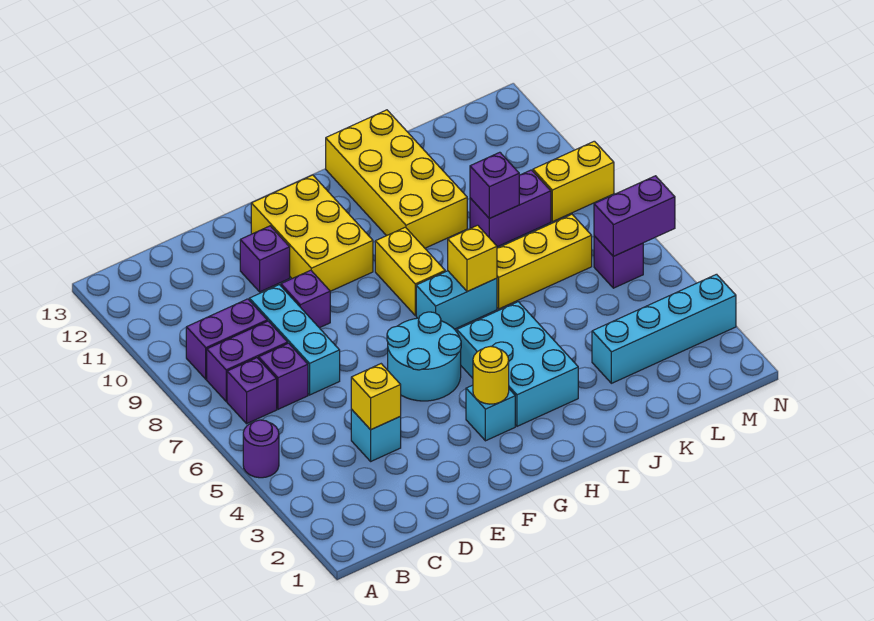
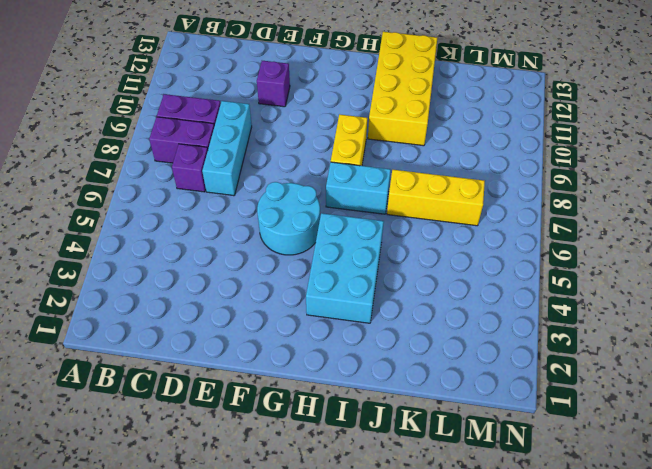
none -> purple 1x1 round brick [243,420,279,478]
none -> purple 1x1 brick [227,358,277,424]
none -> cyan 1x1 brick [351,409,401,461]

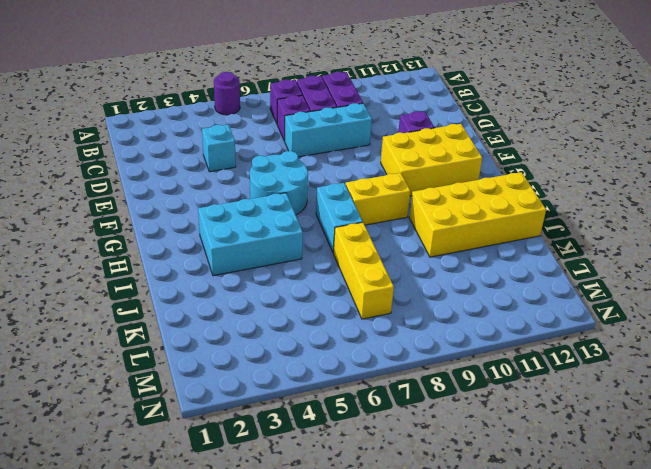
none -> purple 1x1 brick [281,270,330,328]
none -> cyan 1x1 brick [466,385,515,441]
none -> cyan 1x4 brick [592,274,736,383]

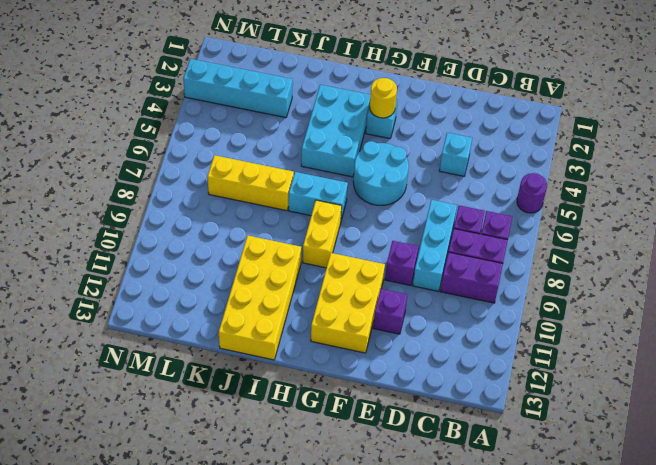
none -> purple 1x2 brick [470,170,551,247]
none -> purple 1x1 brick [594,236,643,288]
none -> yellow 1x2 brick [533,141,614,222]

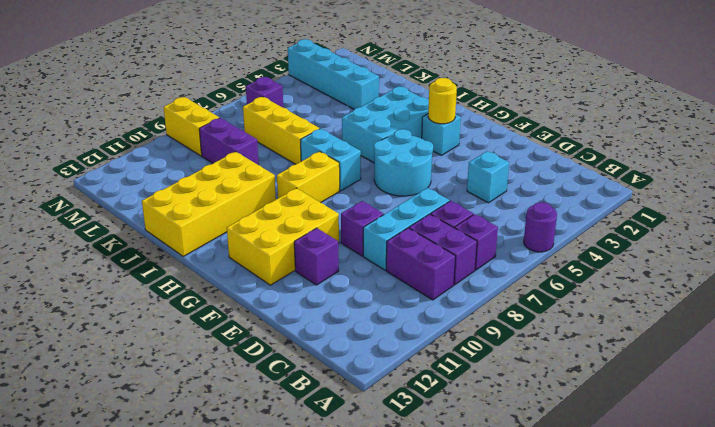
none -> yellow 1x1 brick [351,364,401,430]
none -> yellow 1x1 brick [448,225,497,292]
none -> purple 1x1 brick [470,152,519,219]

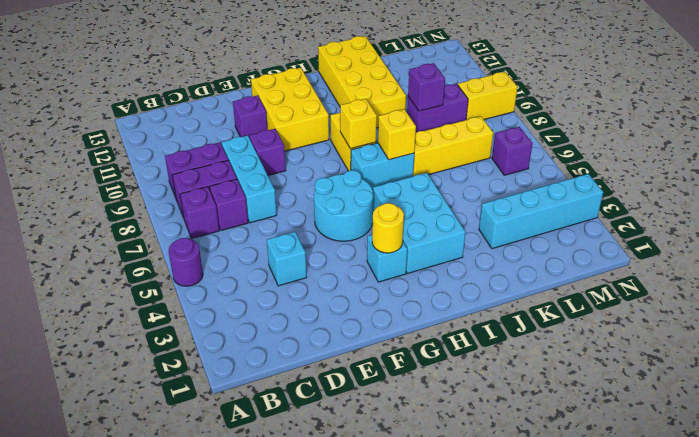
yellow 1x1 brick [340,99,377,149] -> yellow 1x1 brick moved to [351,364,401,430]
none -> purple 1x2 brick [594,176,675,256]

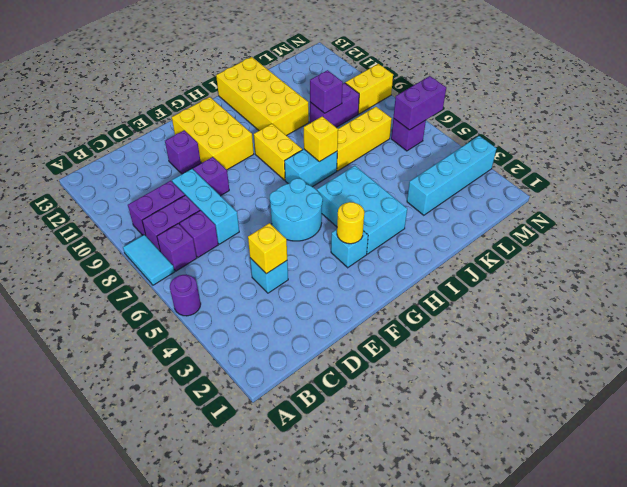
cyan 1x2 tile [123,235,175,285] -> none

